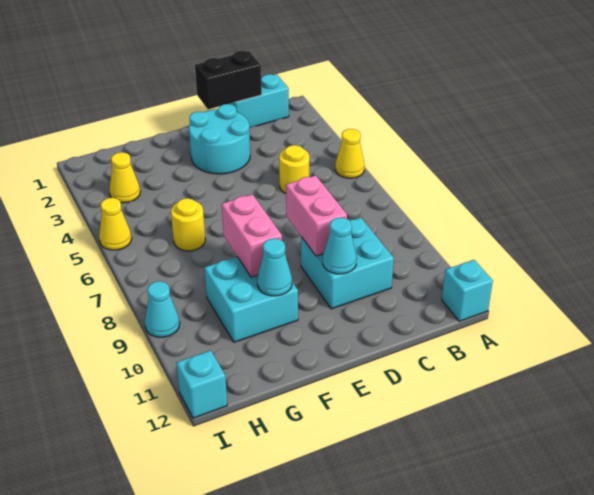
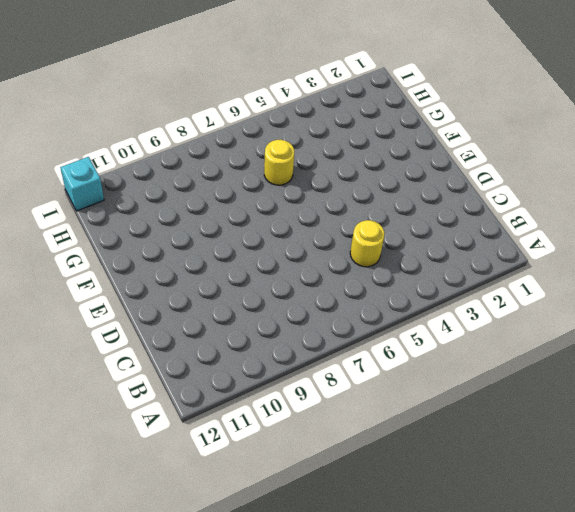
none -> yellow 1x1 cone [335,129,364,178]
none -> cyan 1x1 brick [442,260,493,321]
none -> cyan 1x2 brick [230,74,289,128]

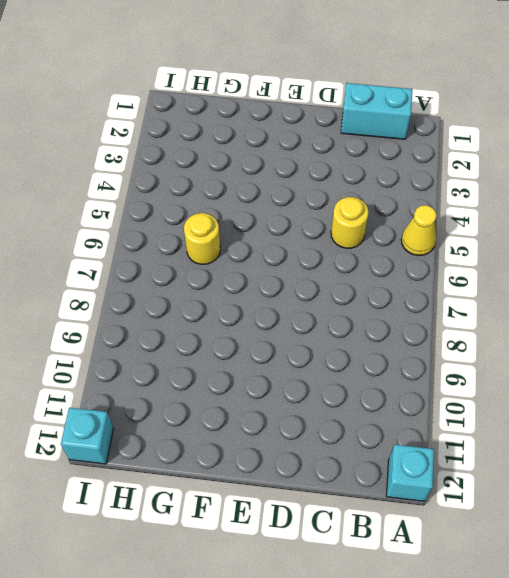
none -> cyan 2x2 brick [301,218,394,309]
none -> cyan 2x2 round brick [189,104,250,174]
none -> cyan 2x2 brick [205,257,298,342]

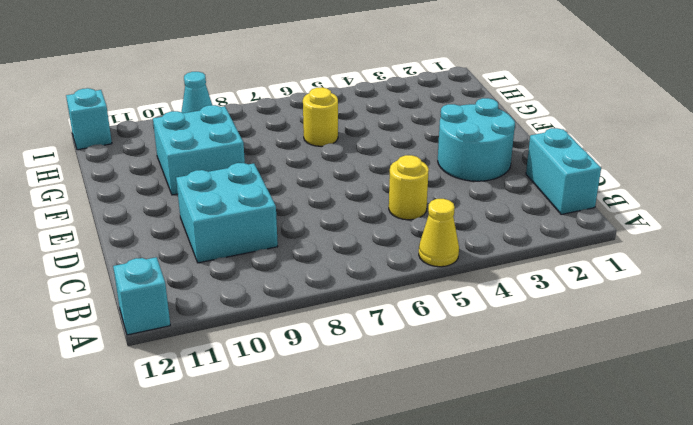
none -> yellow 1x1 cone [109,152,140,203]
none -> yellow 1x1 cone [99,198,132,250]
none -> black 1x2 brick [195,51,262,109]

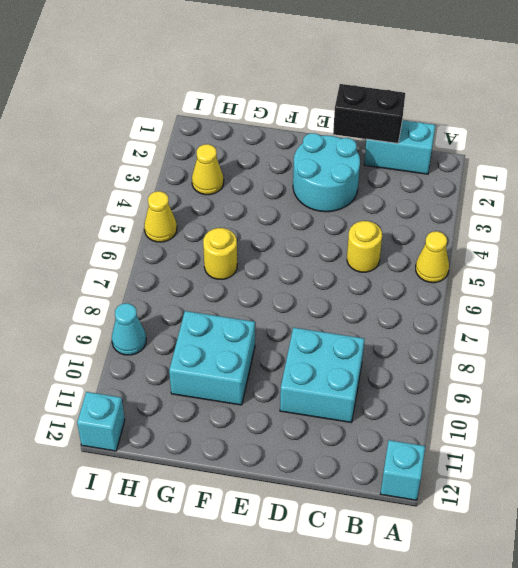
none -> pink 1x2 brick [286,175,347,256]
none -> cyan 1x1 cone [323,217,357,274]
none -> pink 1x2 brick [222,194,282,277]

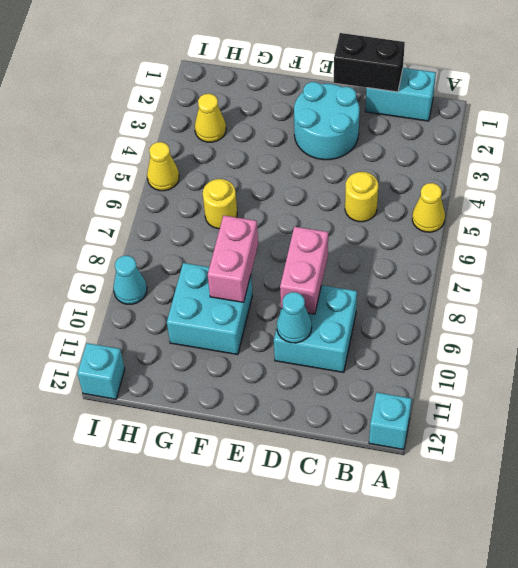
none -> cyan 1x1 cone [257,238,292,296]

